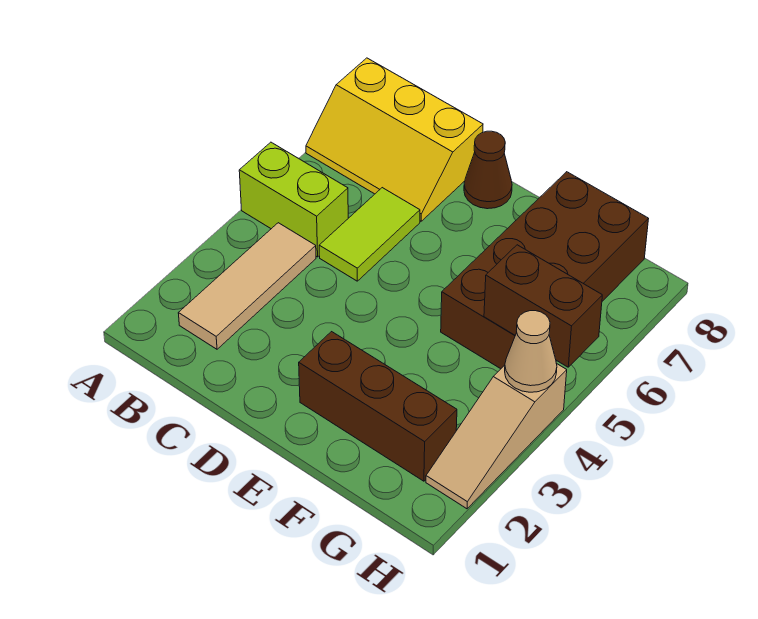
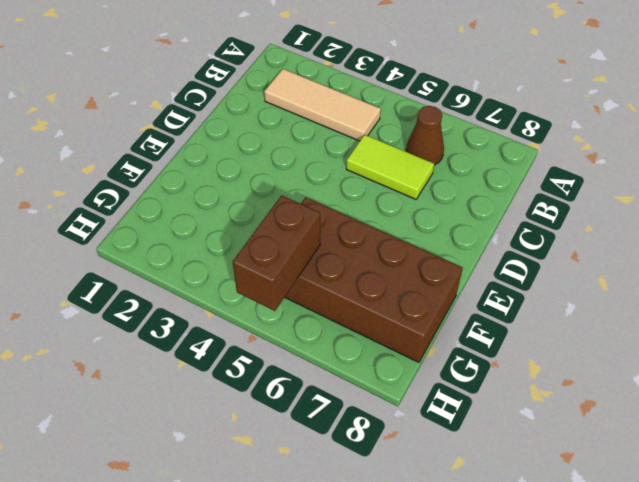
brown 1x1 cone [406,106,444,165] -> brown 1x1 cone moved to [464,131,512,209]
none -> lime 1x2 brick [239,142,348,257]
none -> yellow 2x3 slope [306,58,483,221]

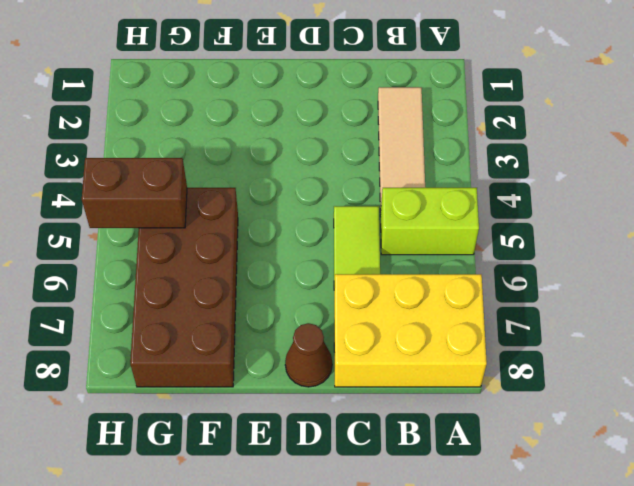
yellow 2x3 brick [334,274,487,387] -> yellow 2x3 slope [306,58,483,221]
none -> brown 1x3 brick [299,332,457,481]
none -> tan 1x3 slope [426,363,567,509]

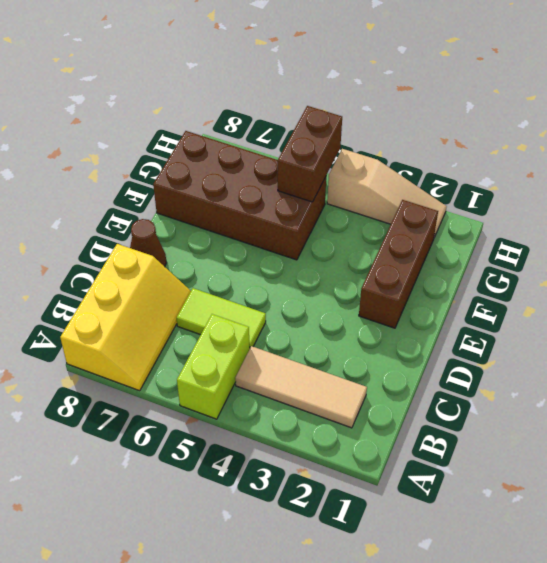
none -> tan 1x1 cone [505,311,557,392]

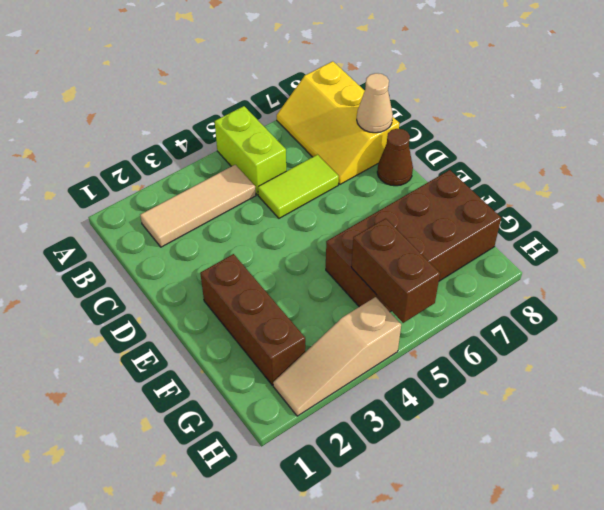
tan 1x1 cone [357,73,393,133] -> tan 1x1 cone moved to [505,311,557,392]

